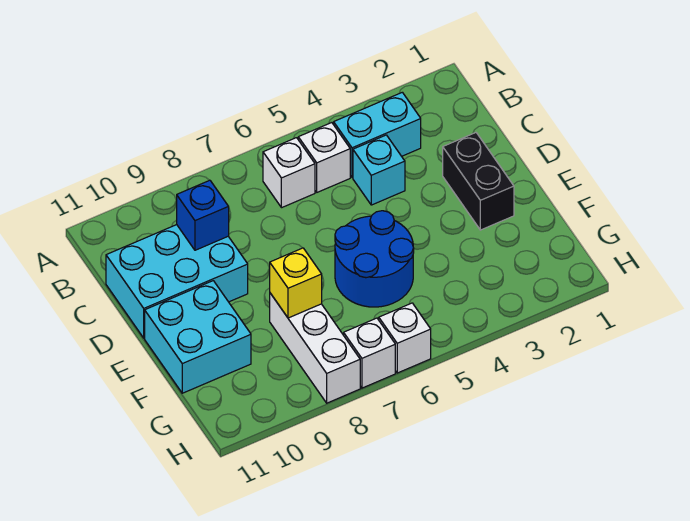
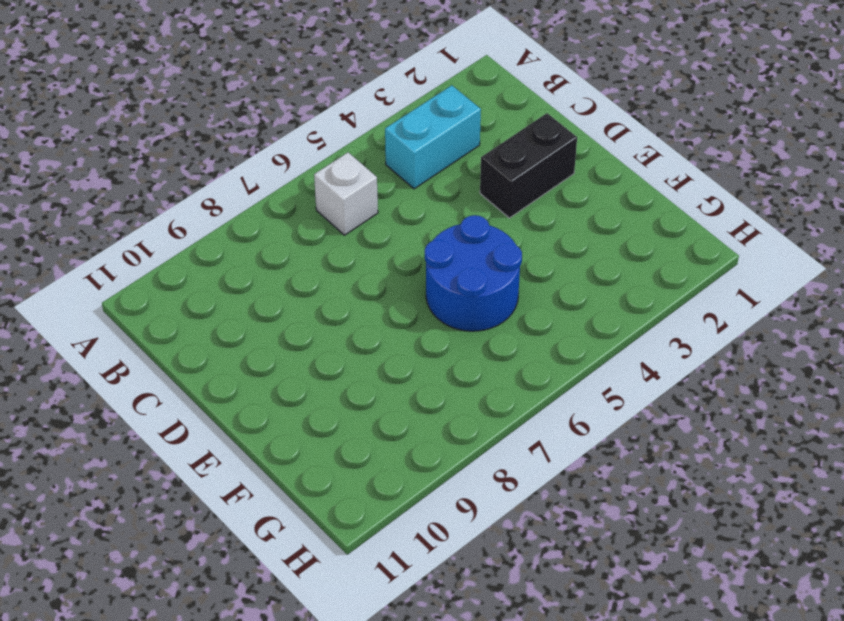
black 1x2 brick [480,113,577,218] -> black 1x2 brick turned to [443,133,514,230]
none -> white 1x1 brick [298,123,350,192]
none -> cyan 1x1 brick [353,135,405,205]
none -> cyan 2x3 brick [106,225,248,338]

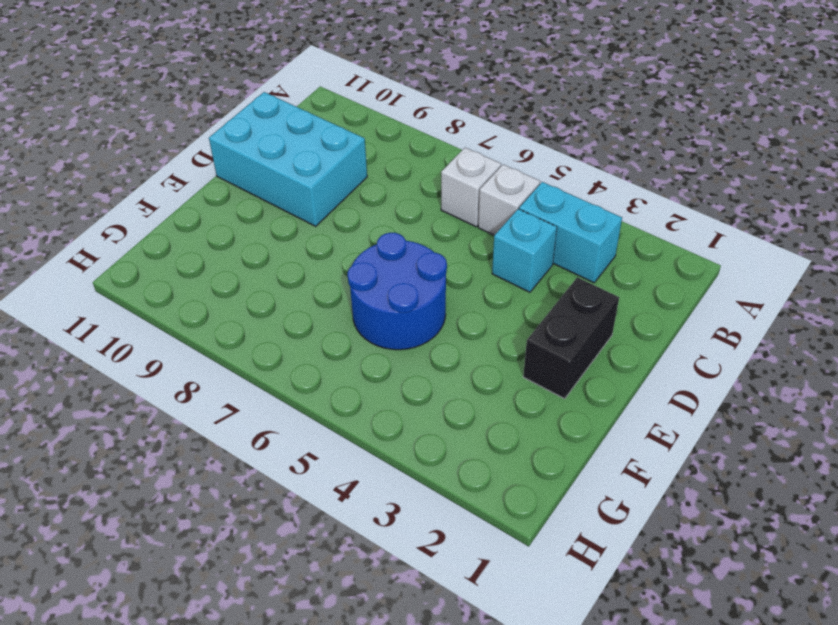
none -> cyan 2x2 brick [145,281,251,393]
none -> white 1x3 brick [270,293,360,403]
none -> white 1x1 brick [379,303,431,373]

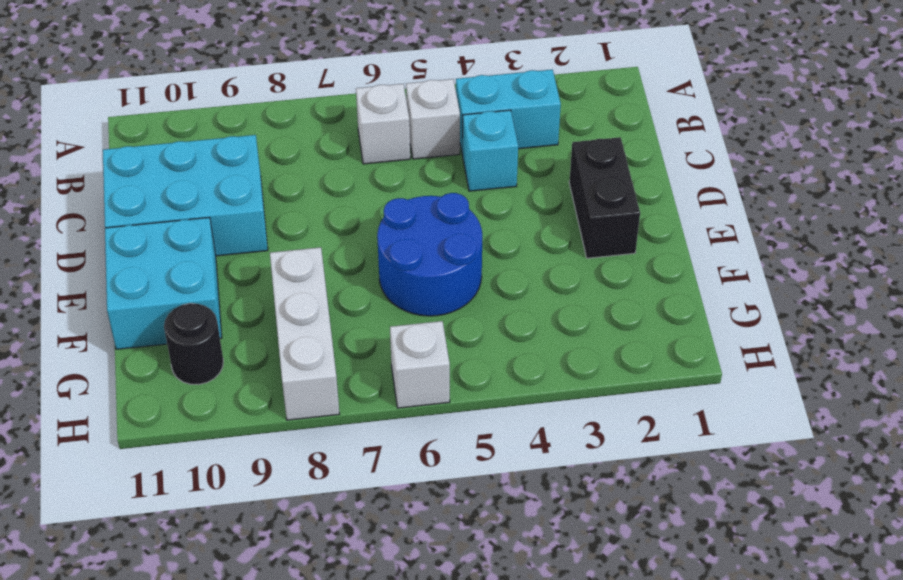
black 1x1 round brick [164,303,223,384] -> none
none -> white 1x1 brick [344,318,395,388]
none -> blue 1x1 brick [177,180,229,250]
none -> yellow 1x1 brick [270,248,322,318]

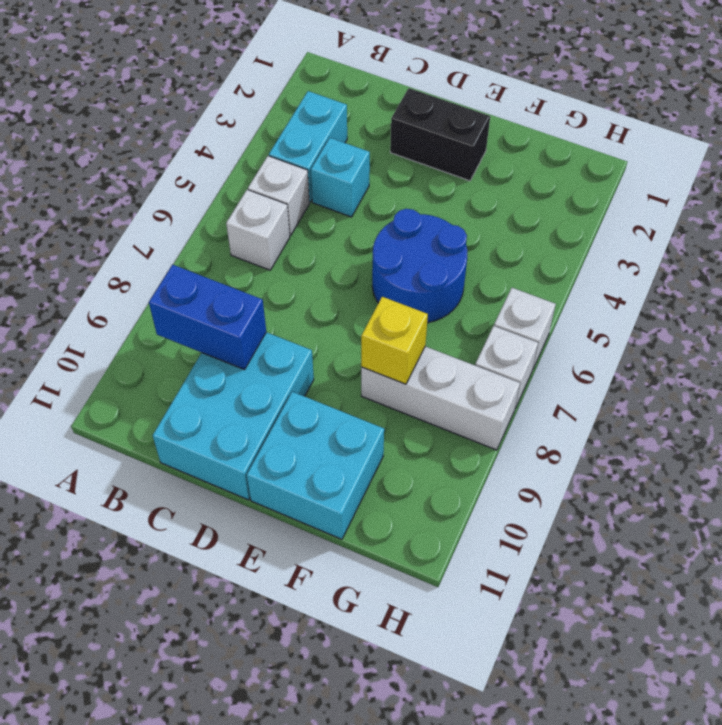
blue 1x2 brick [149,265,266,370] -> blue 1x1 brick [177,180,229,250]

